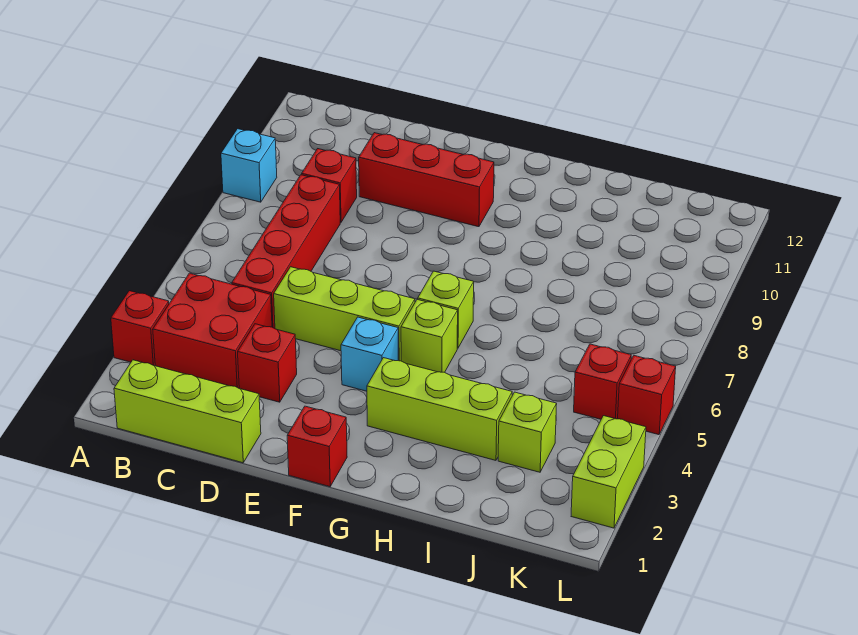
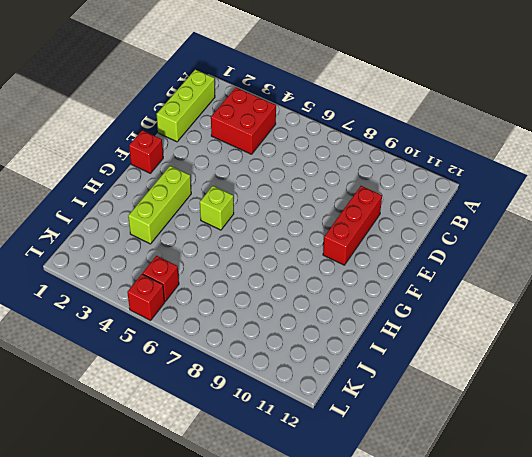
none -> red 1x1 brick [111,291,169,366]
none -> cyan 1x1 brick [221,129,277,202]
none -> red 1x4 brick [232,175,340,328]

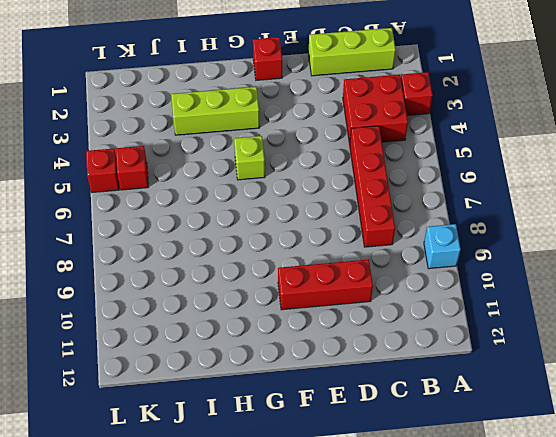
none -> red 1x1 brick [302,149,357,223]
none -> red 1x1 brick [238,324,297,402]
none -> lime 1x3 brick [274,267,415,361]

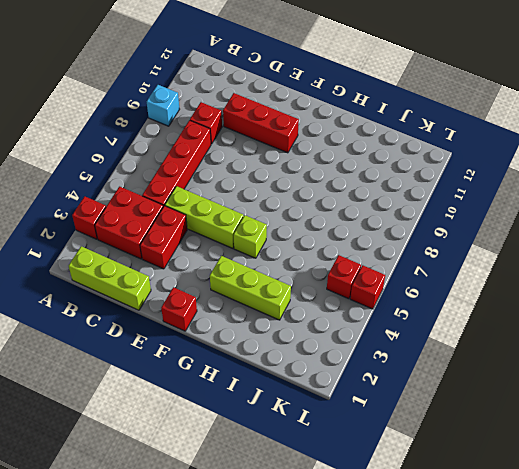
red 1x2 brick [140,206,187,269] -> red 1x1 brick [238,324,297,402]
none -> cyan 1x1 brick [341,317,398,391]
none -> lime 1x1 brick [418,271,474,348]
none -> lime 1x1 brick [498,392,557,472]

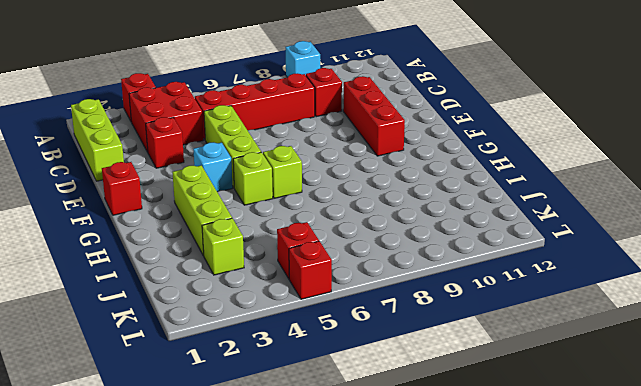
none -> lime 1x2 brick [571,416,646,528]

